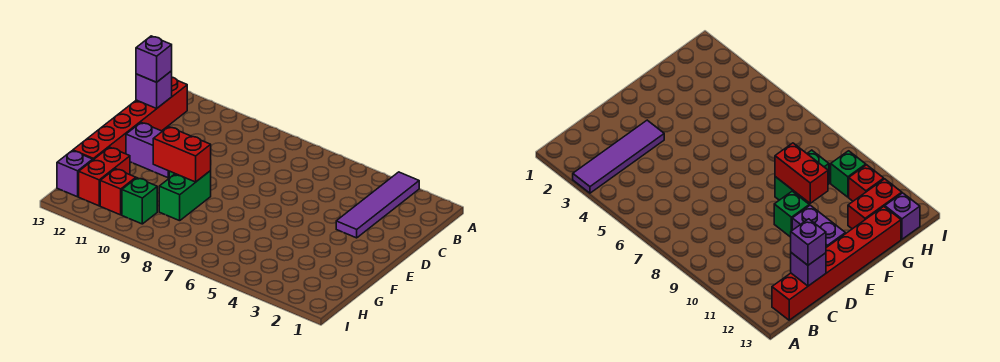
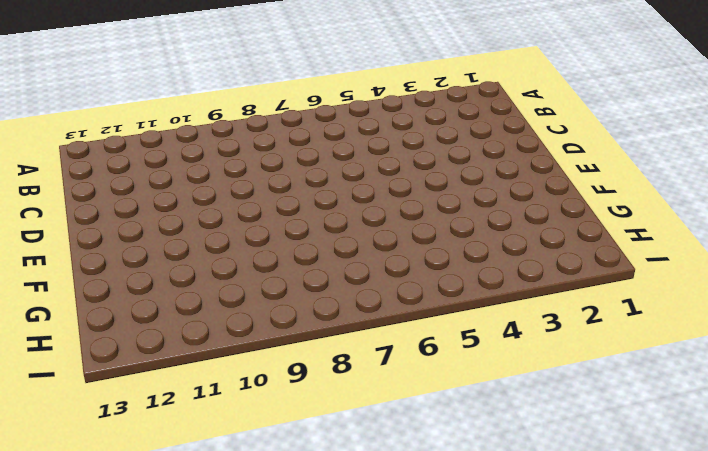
none -> purple 1x4 tile [336,172,419,238]
none -> red 1x6 brick [73,77,187,160]
none -> green 1x1 brick [774,191,809,237]

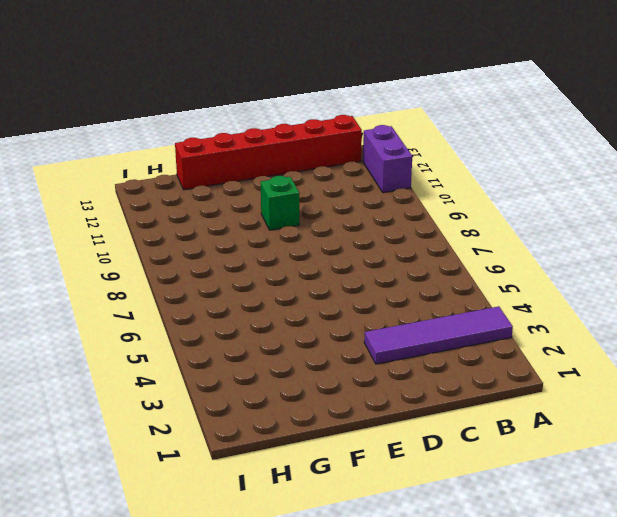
purple 1x2 brick [363,125,412,193] -> purple 1x2 brick moved to [126,123,169,178]
none -> green 1x2 brick [159,171,211,221]
none -> red 1x2 brick [79,147,130,206]
none -> green 1x1 brick [122,178,157,224]

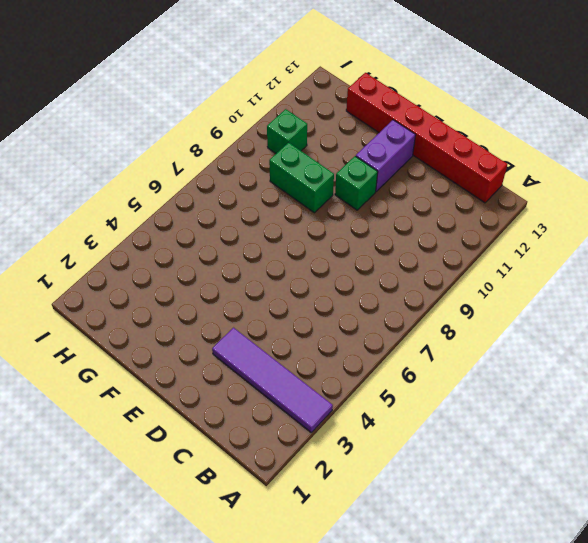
none -> red 1x2 brick [79,147,130,206]
none -> red 1x1 brick [100,169,136,215]
none -> purple 1x1 brick [57,151,93,197]

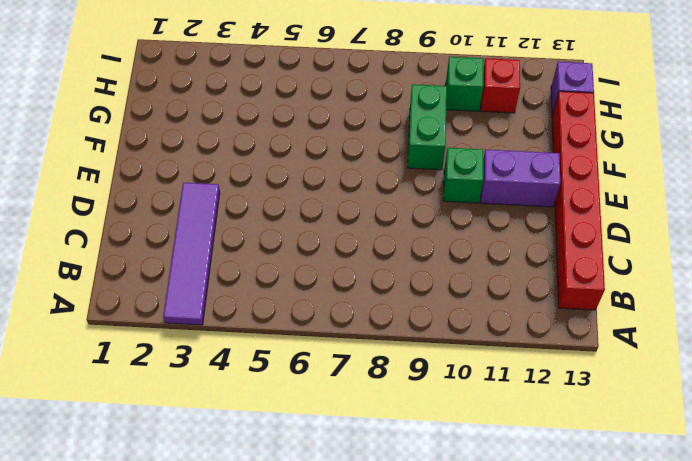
none -> red 1x2 brick [79,147,130,206]
none -> purple 1x1 brick [136,71,172,108]
none -> red 1x2 brick [153,127,211,182]

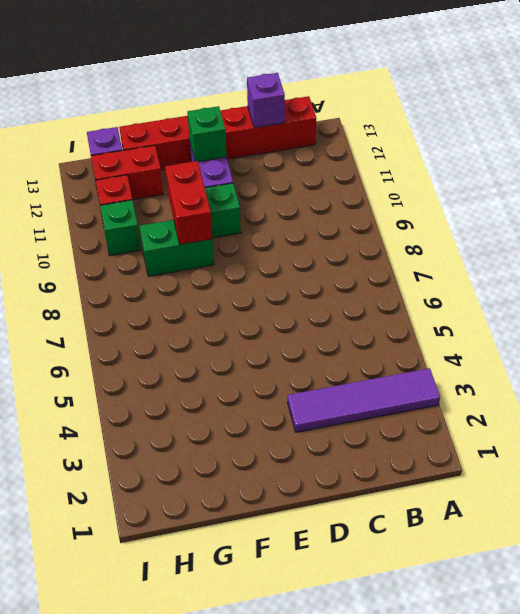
green 1x1 brick [187,106,227,162] -> none
none -> purple 1x1 brick [136,36,172,82]

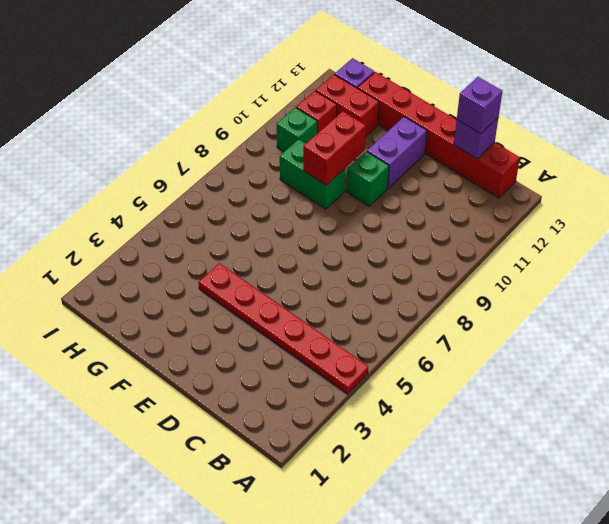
red 1x6 plate [199,263,368,394] -> none
none -> purple 1x4 tile [336,172,419,238]

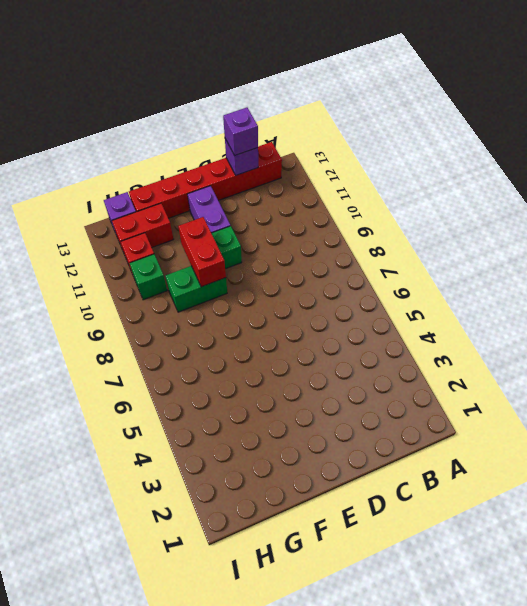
none -> purple 1x4 tile [336,172,419,238]

